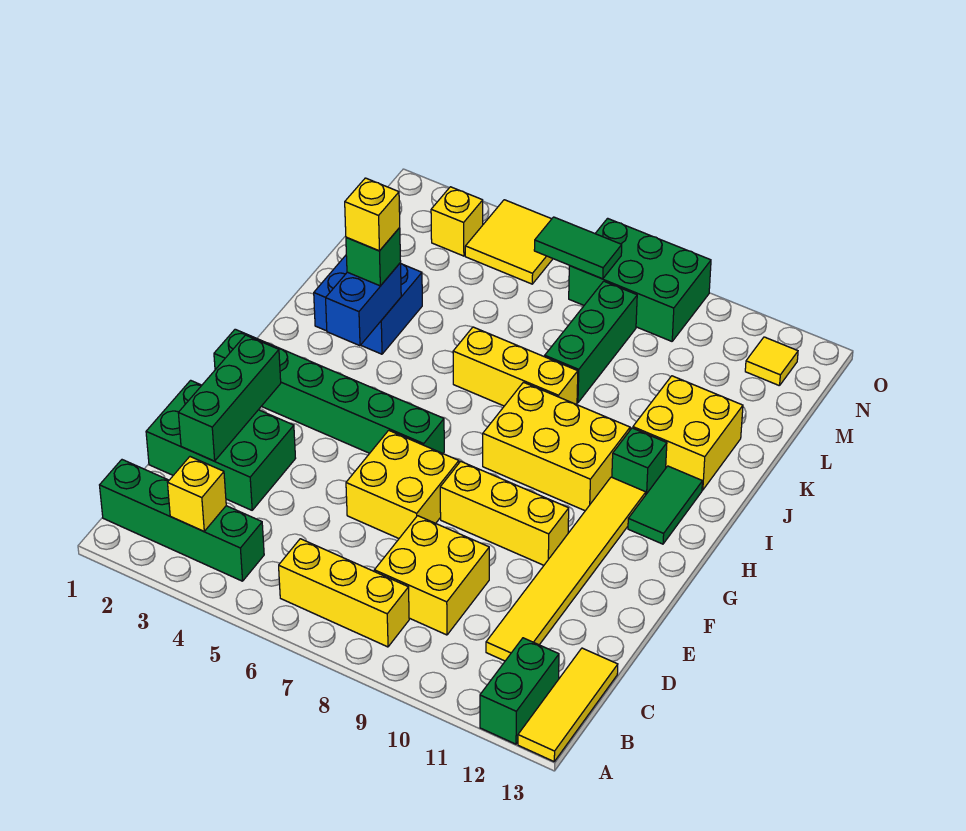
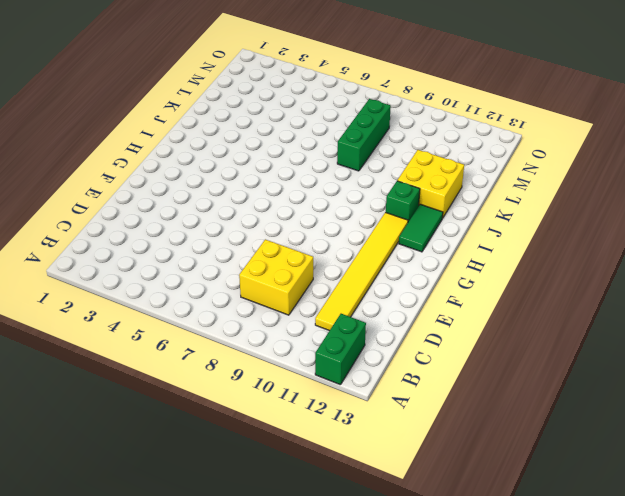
none -> yellow 1x3 tile [518,648,618,761]
none -> green 1x4 brick [100,460,264,581]
none -> yellow 1x3 brick [279,539,409,647]

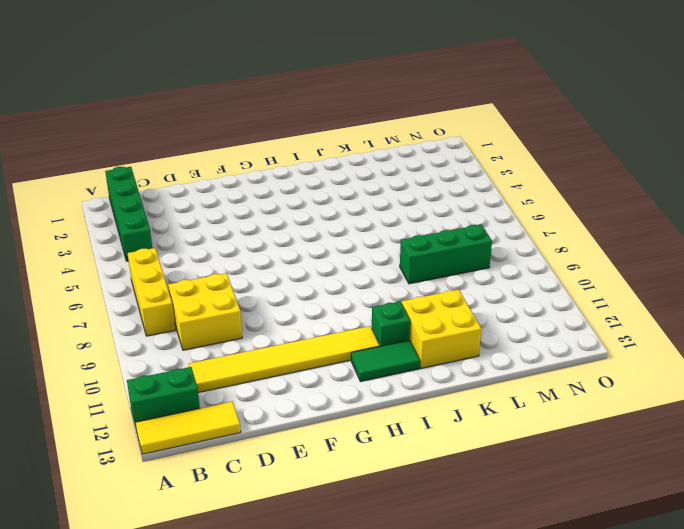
none -> green 2x3 brick [146,380,296,510]
none -> yellow 2x2 brick [346,430,459,538]
none -> yellow 1x3 brick [440,461,569,565]

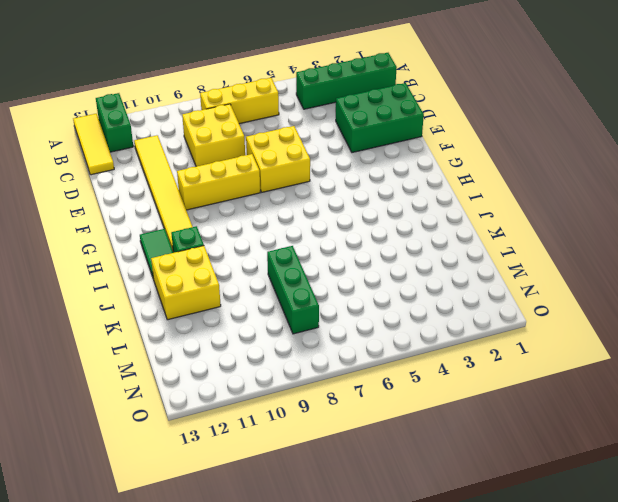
none -> green 1x6 brick [214,329,444,453]
none -> yellow 2x3 brick [483,382,630,511]
none -> blue 2x2 brick [314,255,422,354]

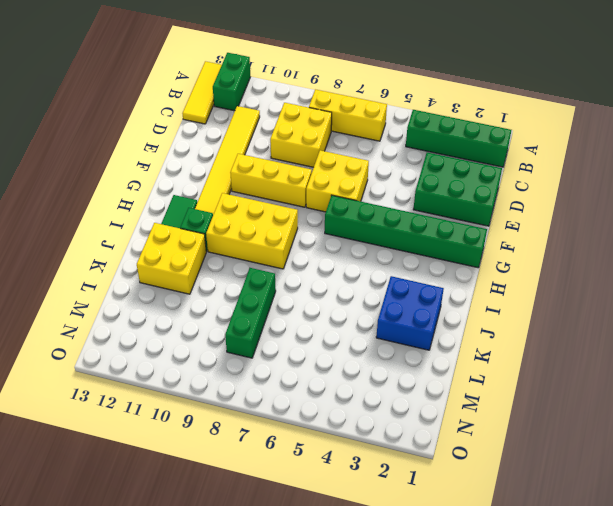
none -> yellow 1x3 brick [453,327,578,406]
none -> yellow 1x1 brick [431,187,483,256]
none -> yellow 2x2 tile [465,200,553,284]

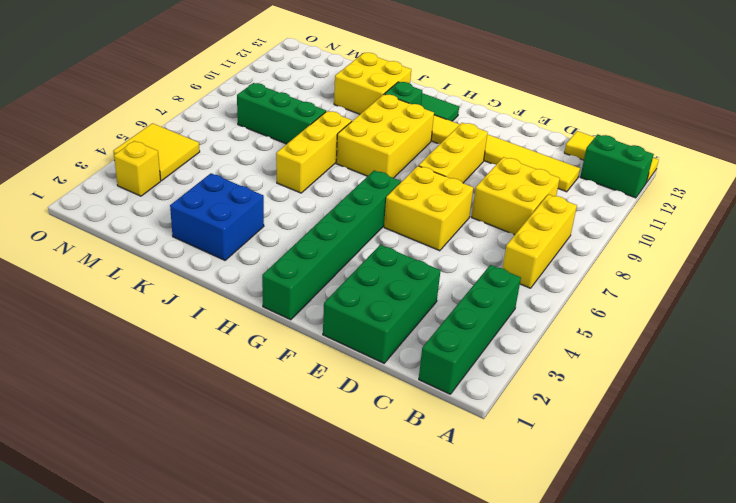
none -> green 2x3 brick [569,218,711,341]
none -> yellow 1x1 tile [745,337,798,386]
none -> yellow 1x1 brick [168,457,226,531]

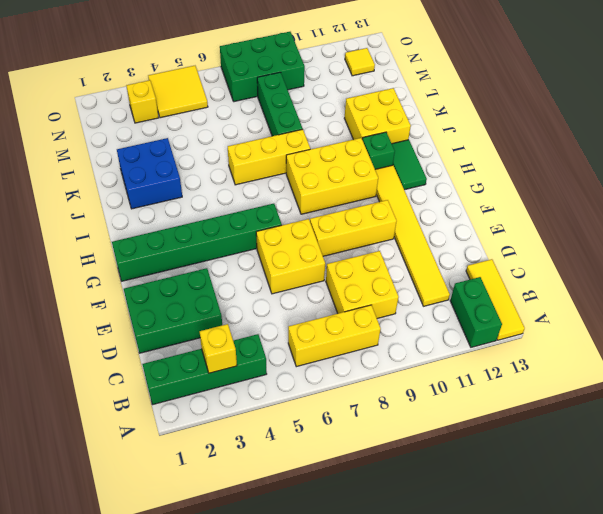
none -> green 1x3 brick [178,335,281,461]
none -> blue 1x2 brick [326,263,401,346]
none -> green 1x2 tile [534,217,622,279]

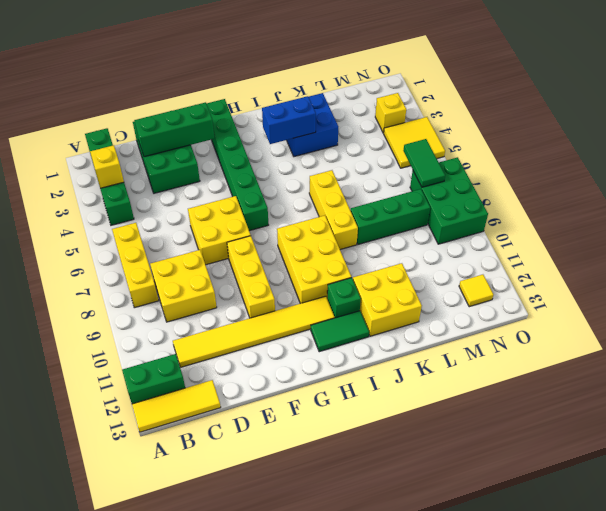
none -> green 1x1 brick [346,228,401,286]
none -> yellow 1x1 brick [345,178,400,251]

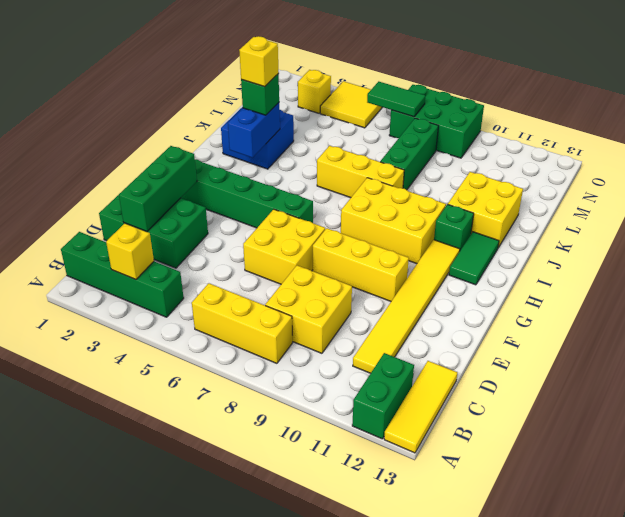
none -> yellow 1x1 tile [745,337,798,386]

